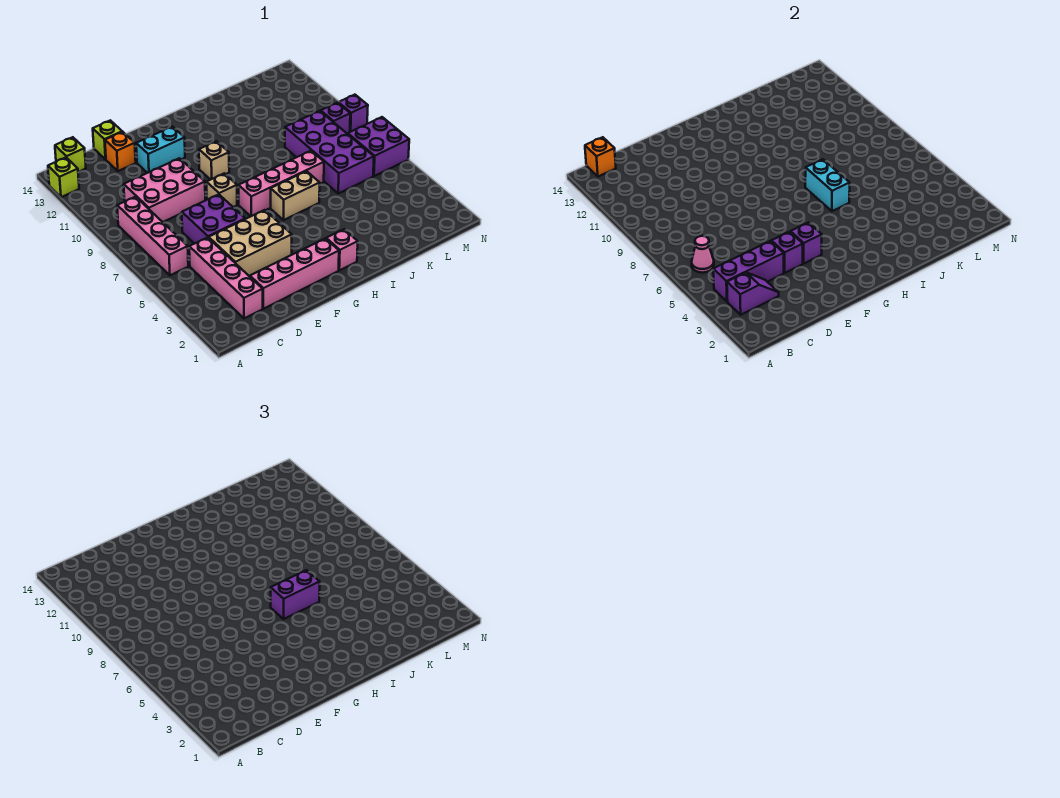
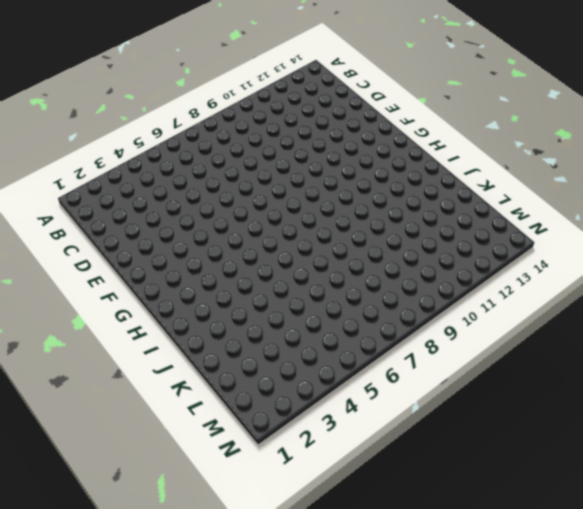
none -> lime 1x1 brick [48,158,79,197]
none -> pink 1x4 brick [117,197,188,275]
none -> lime 1x1 brick [55,137,86,172]

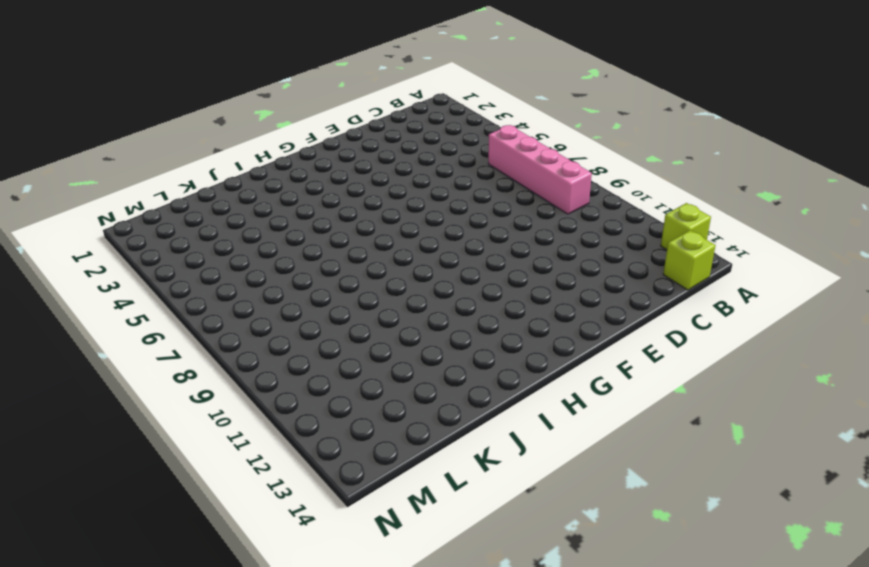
none -> pink 1x4 brick [189,237,263,318]
none -> pink 2x3 brick [124,158,205,222]
none -> pink 1x4 brick [250,238,339,309]

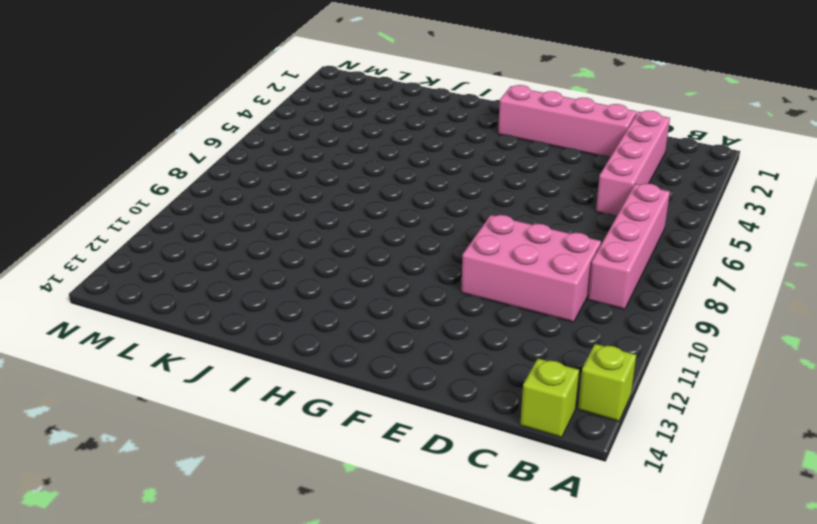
none -> tan 2x3 brick [209,210,292,276]
none -> purple 2x2 brick [182,194,245,244]
none -> orange 1x1 brick [105,132,136,171]

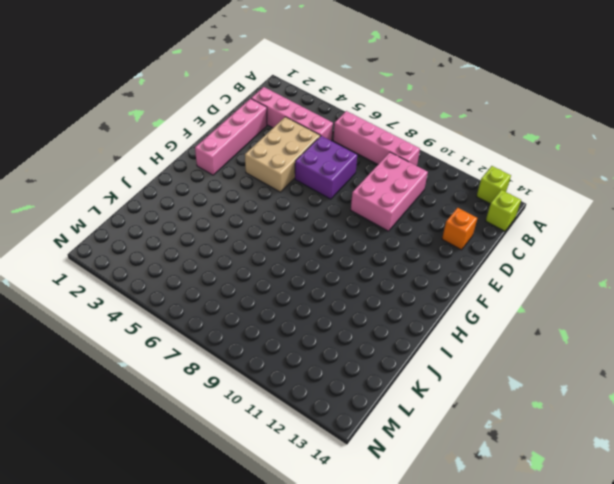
none -> lime 1x1 brick [93,120,122,159]
none -> cyan 1x2 brick [136,127,185,173]
none -> tan 1x1 brick [207,173,237,207]

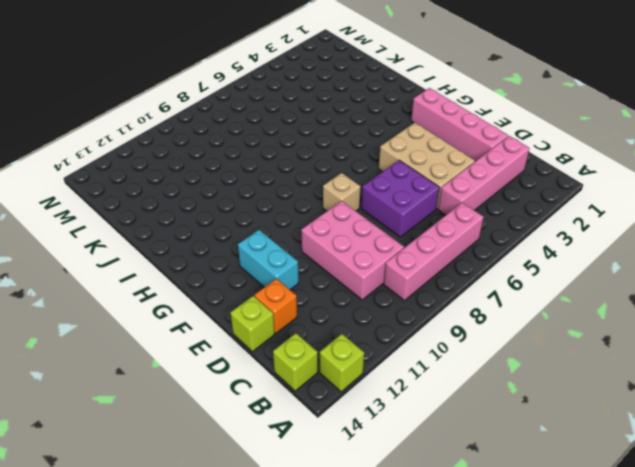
none -> pink 1x4 brick [239,151,324,216]
none -> tan 1x1 brick [199,141,229,180]
none -> pink 1x1 brick [326,229,358,270]

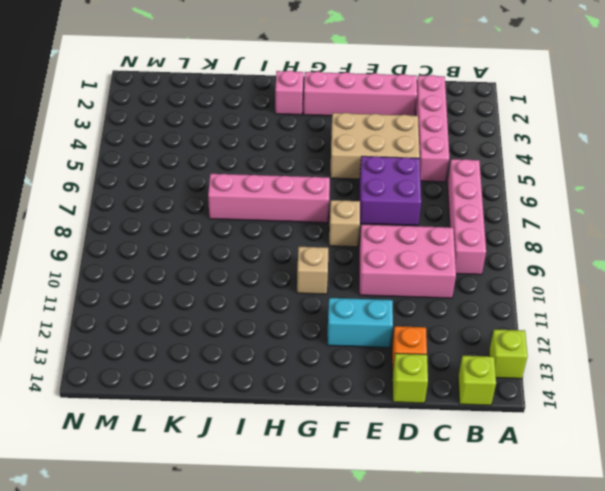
none -> tan 1x2 brick [271,171,320,220]
none -> purple 2x4 brick [285,111,374,193]
none -> purple 2x2 brick [348,117,409,176]

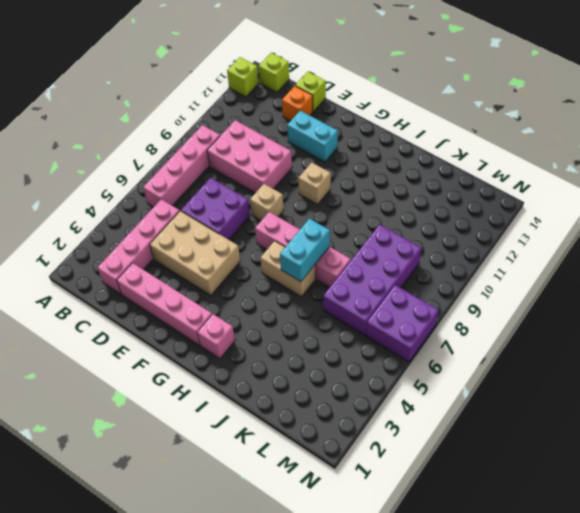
none -> purple 1x1 brick [321,103,350,134]
none -> purple 1x1 brick [338,95,368,132]
none -> purple 1x2 slope [727,273,779,315]

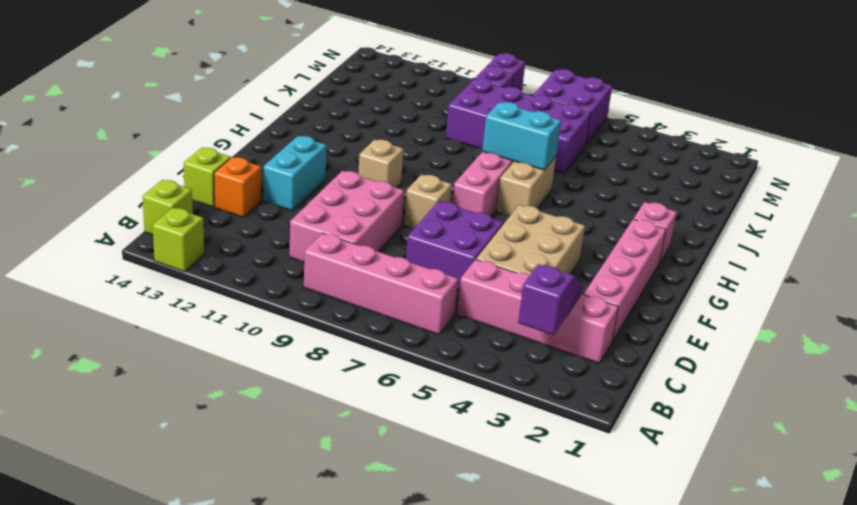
none -> purple 1x3 brick [713,241,784,301]
none -> pink 1x1 cone [692,236,714,273]
none -> orange 1x1 brick [585,137,616,176]

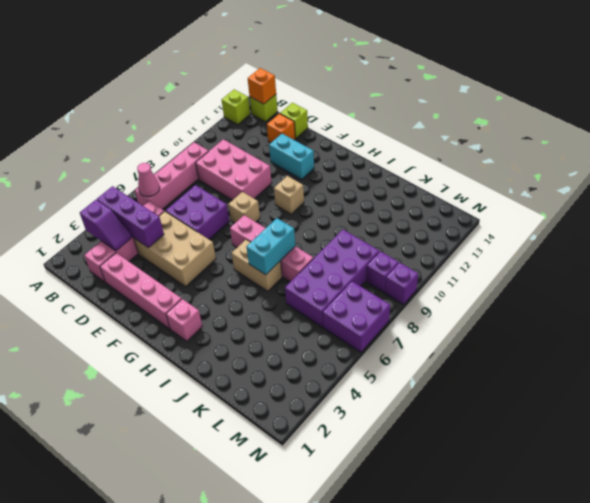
none -> purple 1x1 brick [771,232,803,273]
none -> purple 1x1 brick [791,222,822,263]
none -> purple 1x2 brick [271,570,320,619]

